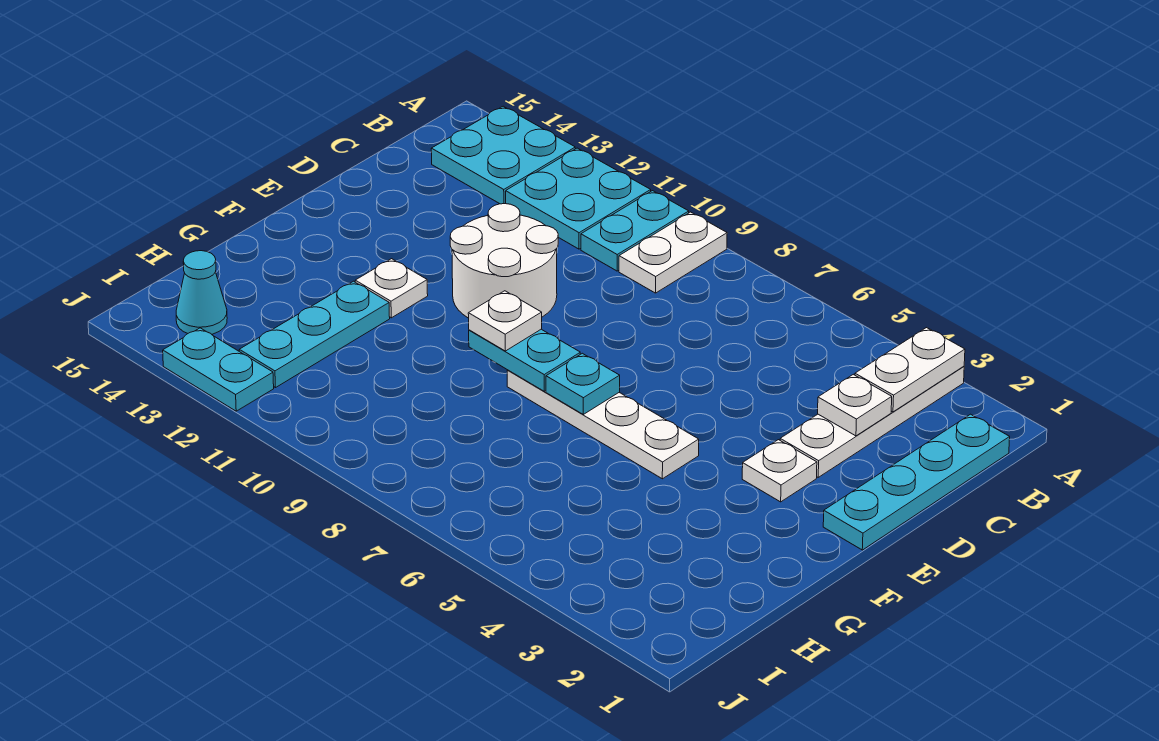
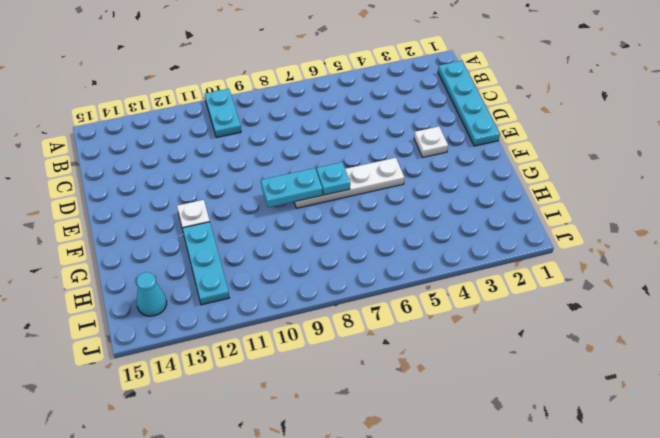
none -> white 1x4 plate [780,366,964,477]
none -> white 1x2 plate [619,212,727,293]
none -> cyan 2x2 plate [506,148,651,249]

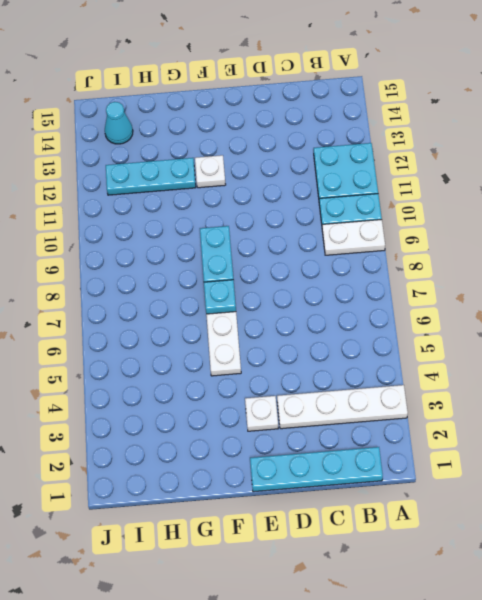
none -> cyan 2x2 plate [431,106,575,204]
none -> white 2x2 round brick [450,204,558,318]
none -> cyan 1x2 plate [163,328,274,411]

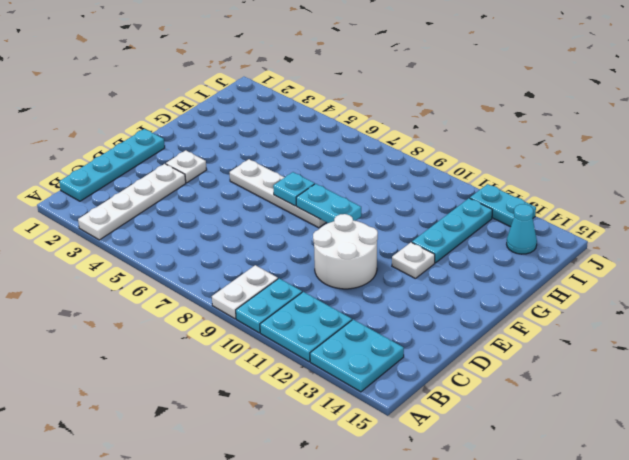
none -> white 1x2 plate [855,328,965,412]
none -> white 1x1 plate [818,374,892,436]
none -> white 1x1 plate [468,291,542,351]

